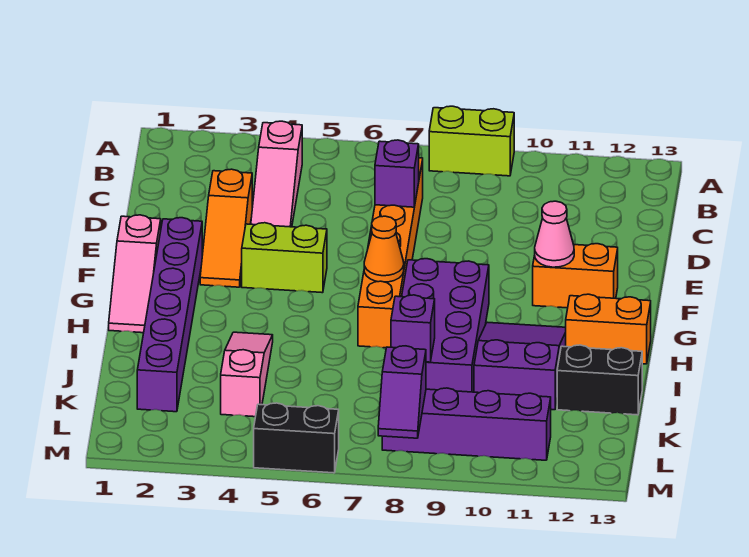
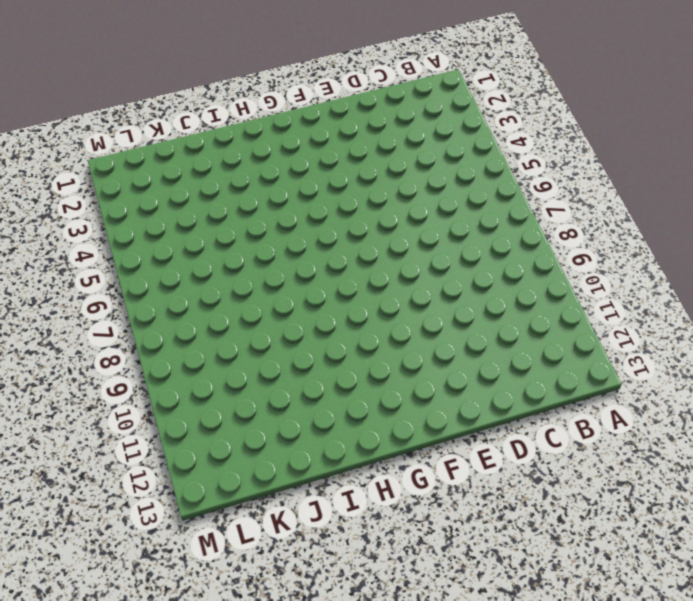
none -> lime 1x2 brick [429,106,514,176]
none -> pink 1x3 slope [251,121,302,227]
none -> orange 1x6 brick [358,158,423,348]

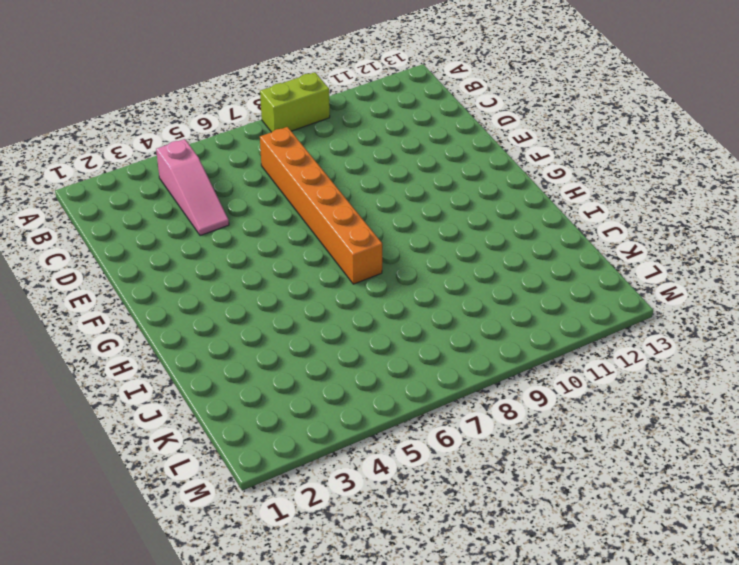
none -> orange 1x3 slope [200,169,252,287]
none -> pink 1x3 slope [109,215,161,333]
none -> purple 1x6 brick [137,218,202,412]

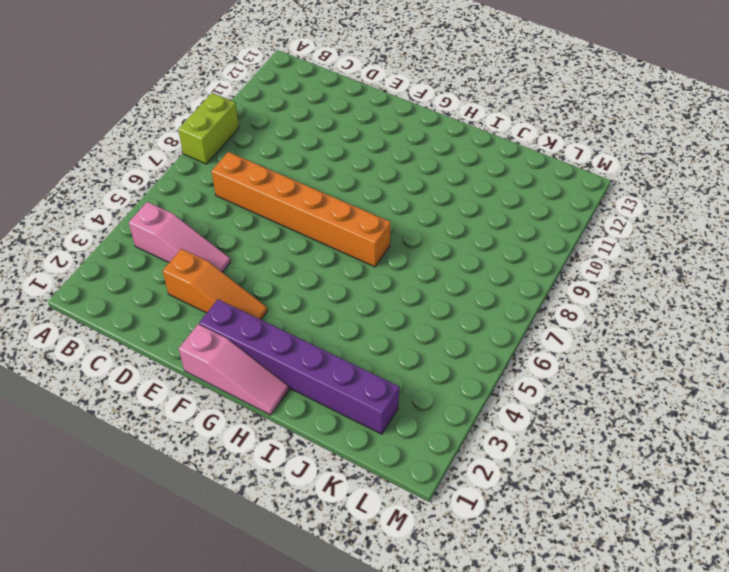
none -> lime 1x2 brick [242,223,327,293]
none -> orange 1x2 brick [533,244,618,308]
none -> purple 2x4 brick [402,259,489,392]

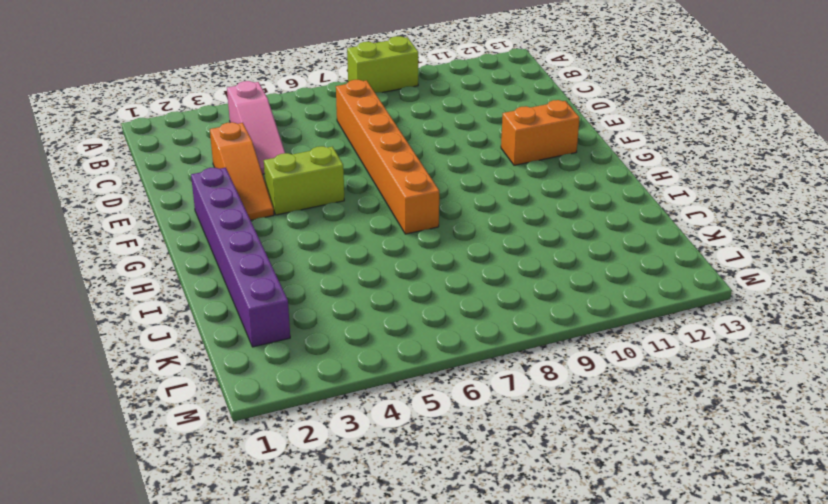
none -> pink 1x3 slope [109,215,161,333]
none -> purple 2x4 brick [402,259,489,392]
none -> purple 2x3 slope [474,322,566,410]

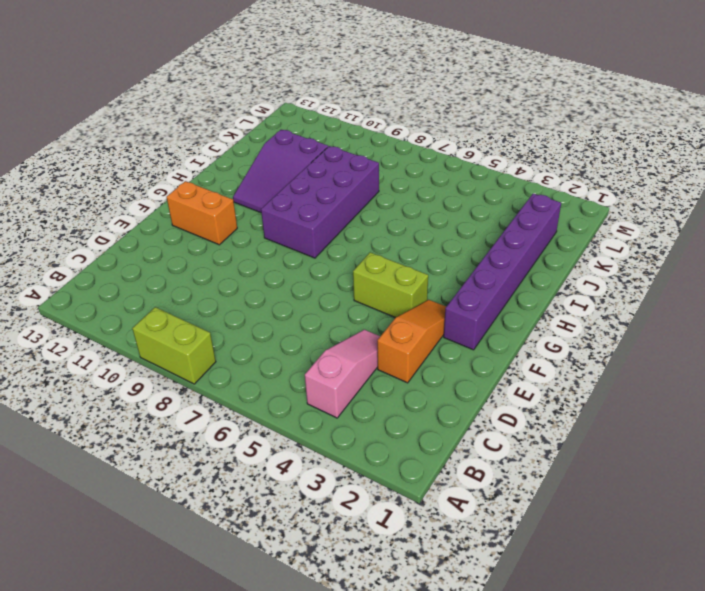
none -> orange 1x6 brick [358,158,423,348]
none -> pink 1x3 slope [109,215,161,333]
none -> orange 1x2 brick [566,294,651,364]

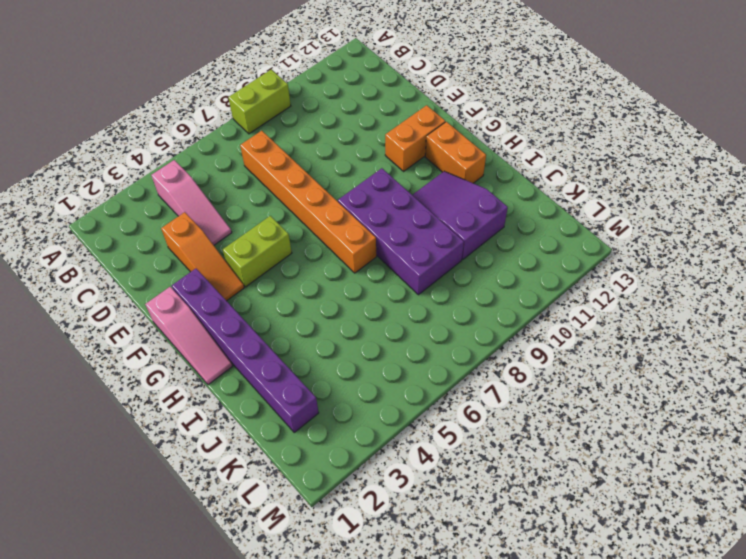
orange 1x2 brick [425,122,486,183] -> orange 1x2 brick turned to [566,294,651,364]
none -> pink 1x3 slope [221,332,273,417]
none -> black 1x2 brick [557,345,642,415]
none -> purple 1x4 brick [382,388,551,460]

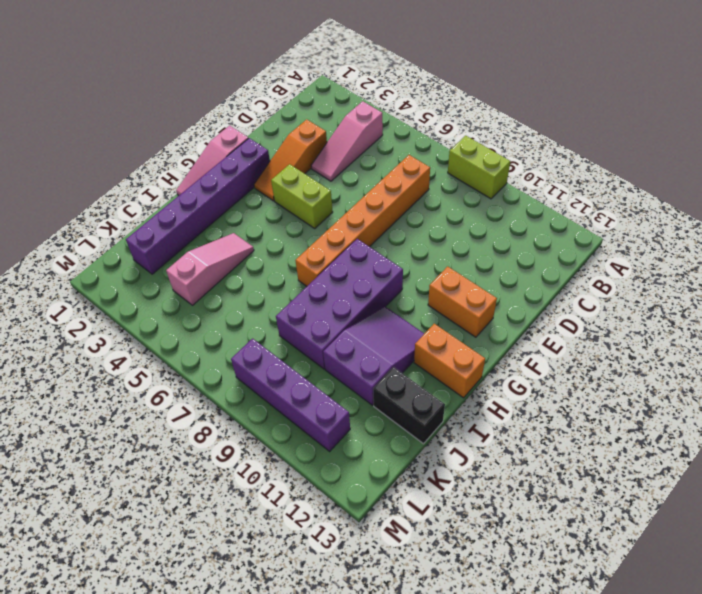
none -> black 1x2 brick [254,403,339,473]
none -> purple 1x1 brick [375,140,419,207]
none -> pink 1x1 cone [535,201,574,267]

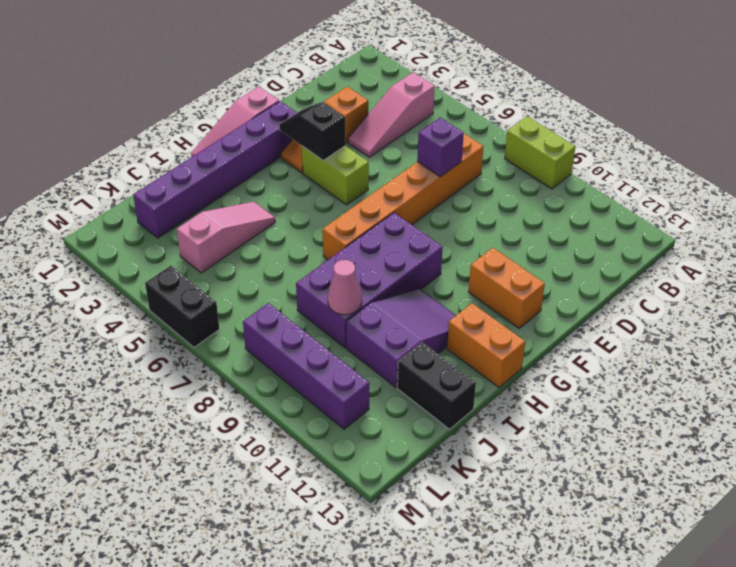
black 1x2 slope [279,101,346,160] -> none
pink 1x1 cone [328,260,362,315] -> pink 1x1 cone moved to [535,201,574,267]
none -> orange 1x1 cone [364,216,404,282]
none -> purple 1x1 brick [391,295,435,362]
none -> purple 1x2 slope [378,346,426,438]

